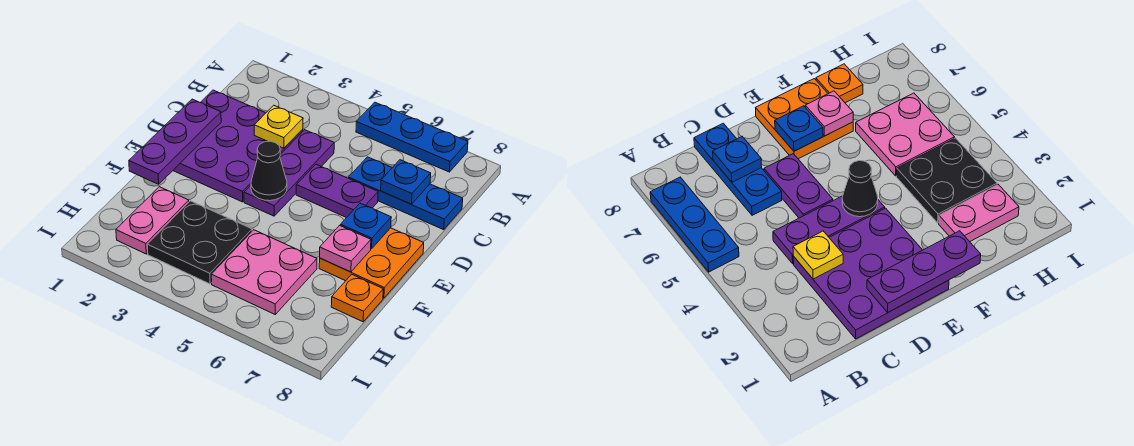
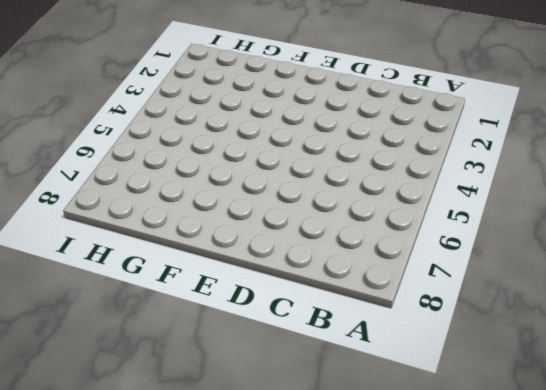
none -> blue 1x3 plate [356,102,468,172]
none -> purple 3x3 plate [173,90,303,202]
none -> purple 1x3 plate [244,130,334,216]

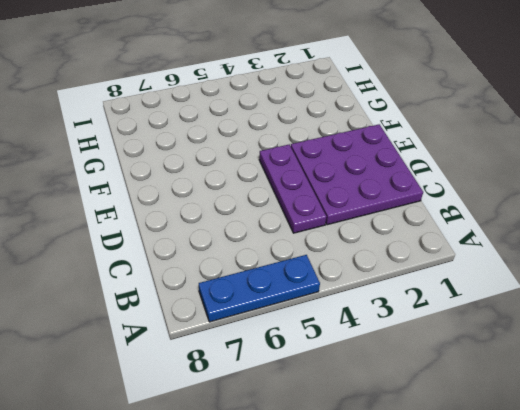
none -> blue 1x3 plate [349,157,463,230]
none -> purple 1x2 plate [296,165,378,218]
none -> orange 2x2 plate [319,228,424,298]

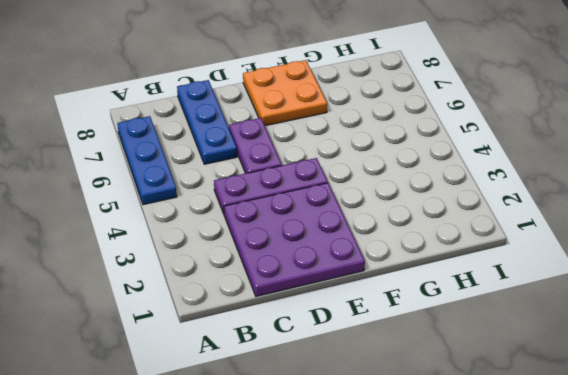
none -> pink 1x2 plate [116,187,189,254]
none -> black 2x2 plate [147,201,252,284]
none -> pink 2x2 plate [211,230,317,314]

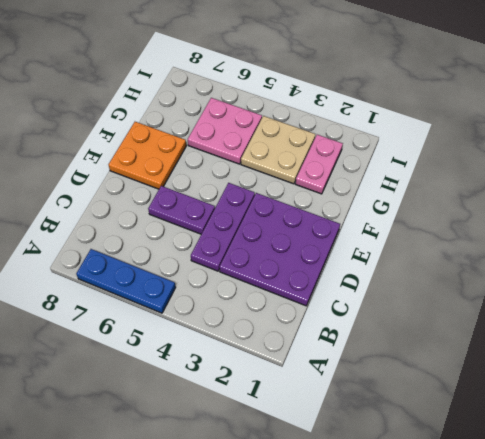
tan 2x2 plate [241,116,315,184] -> black 2x2 plate [147,201,252,284]
none -> blue 1x3 plate [349,157,463,230]
none -> orange 1x1 plate [331,274,383,322]
none -> yellow 1x1 plate [254,105,303,148]

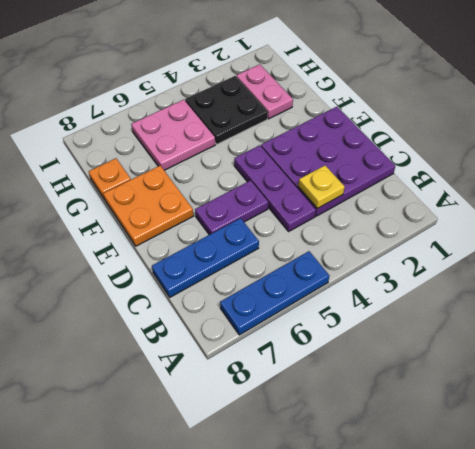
none -> blue 1x1 plate [381,160,431,204]
none -> purple 1x3 plate [129,99,221,184]
none -> black 1x1 cone [251,141,287,201]

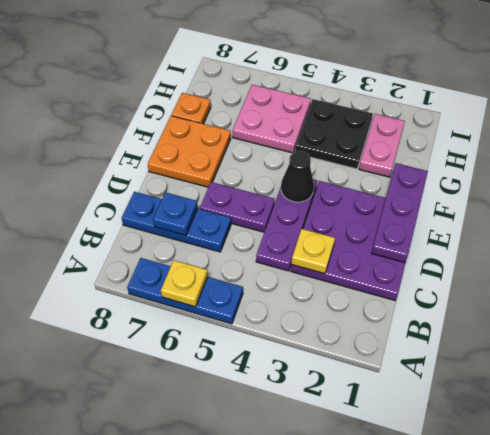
yellow 1x1 plate [161,260,208,307] -> none
none -> blue 1x1 plate [341,203,391,249]
none -> pink 1x1 plate [320,225,371,272]

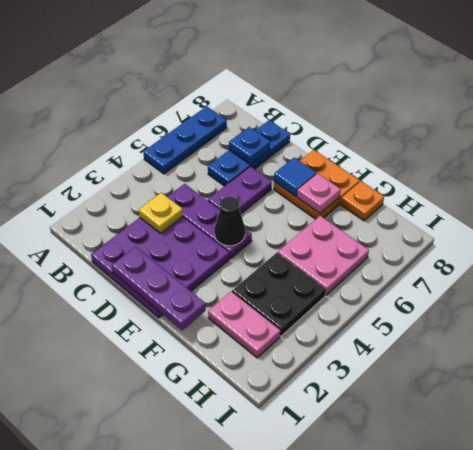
blue 1x1 tile [274,158,316,197] -> blue 1x1 plate [341,203,391,249]

